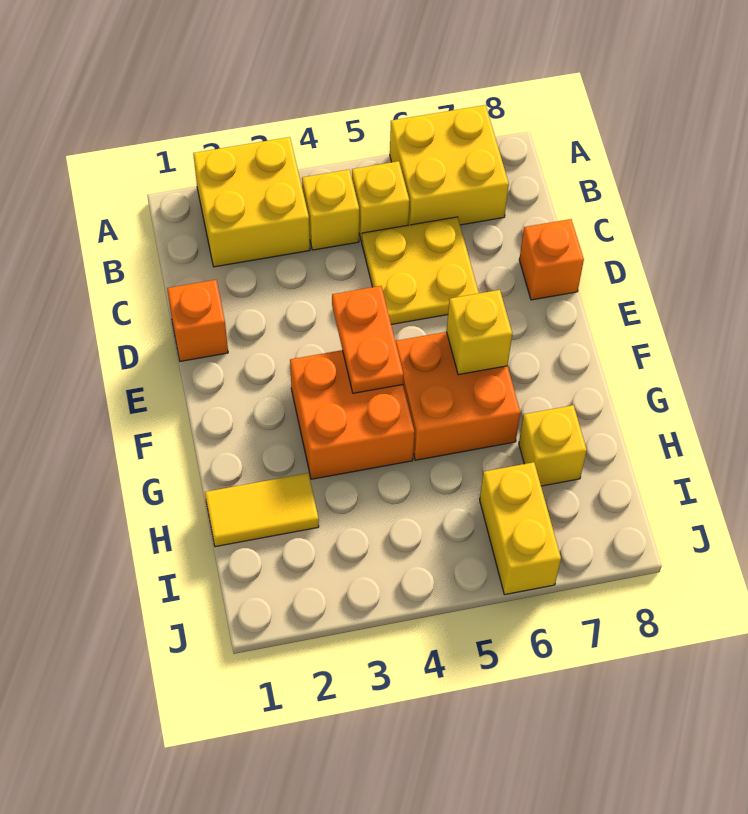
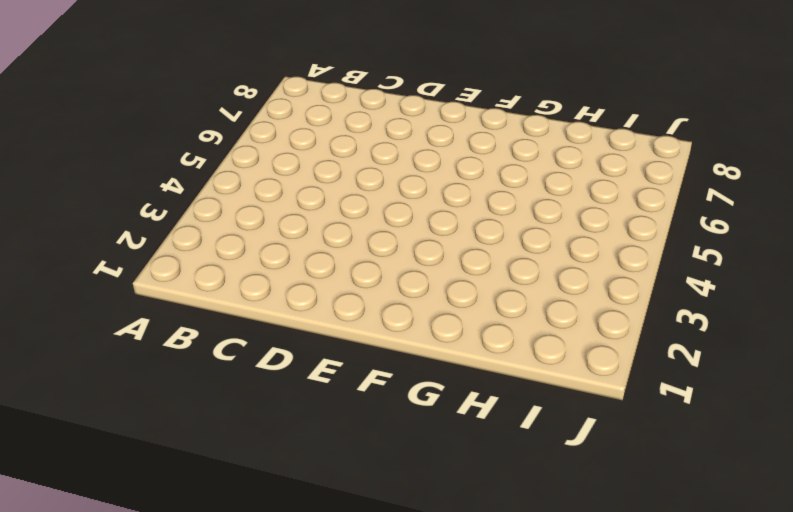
none -> yellow 2x2 brick [193,137,310,267]
none -> yellow 2x2 brick [390,105,509,225]
none -> yellow 1x1 brick [302,170,359,250]

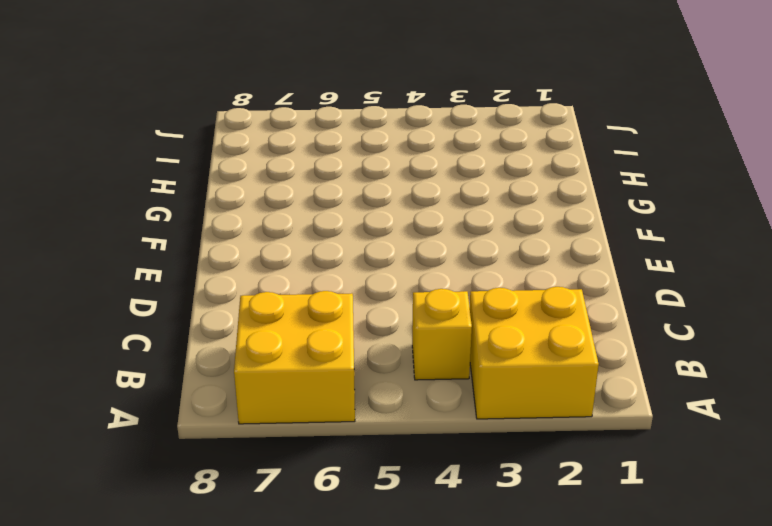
none -> yellow 1x1 brick [352,161,409,242]
none -> yellow 2x2 plate [362,217,479,324]
none -> orange 1x1 brick [167,280,228,361]

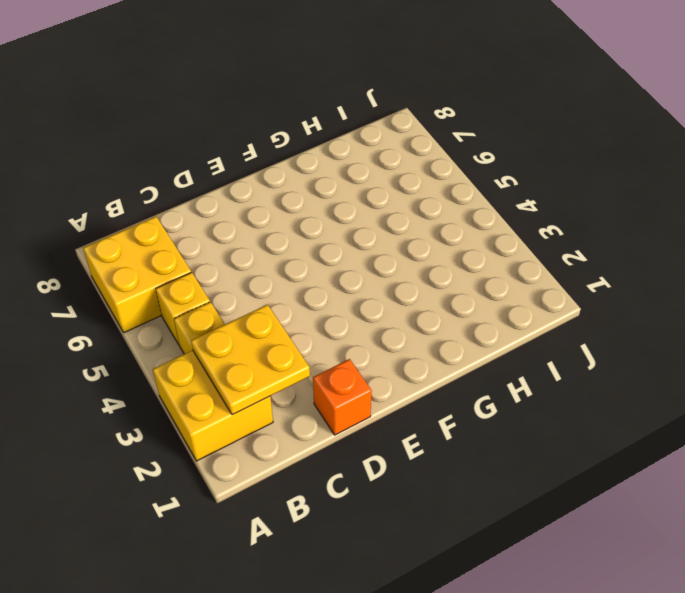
yellow 2x2 plate [191,305,310,415] -> yellow 2x2 plate moved to [362,217,479,324]
none -> orange 1x1 brick [519,219,584,300]
none -> orange 2x2 brick [290,350,415,479]
none -> orange 2x2 brick [395,332,520,460]

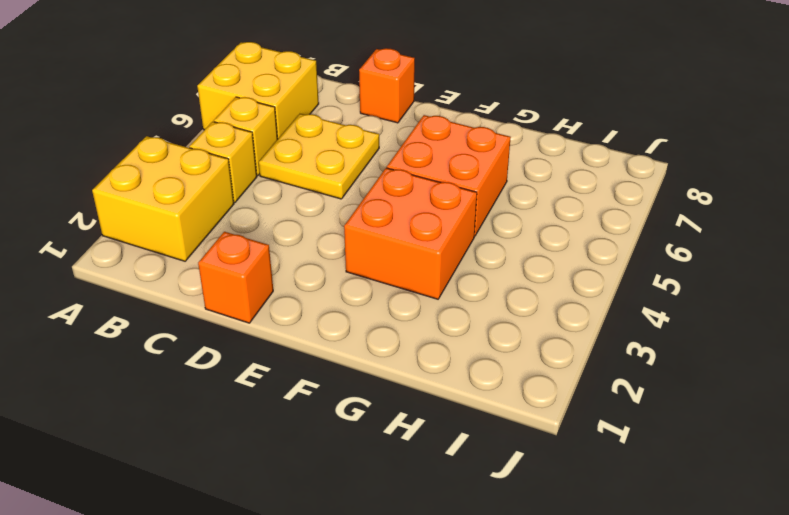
none -> yellow 1x2 tile [205,473,319,547]
none -> yellow 1x1 brick [519,405,587,486]
none -> yellow 1x2 brick [480,462,561,595]

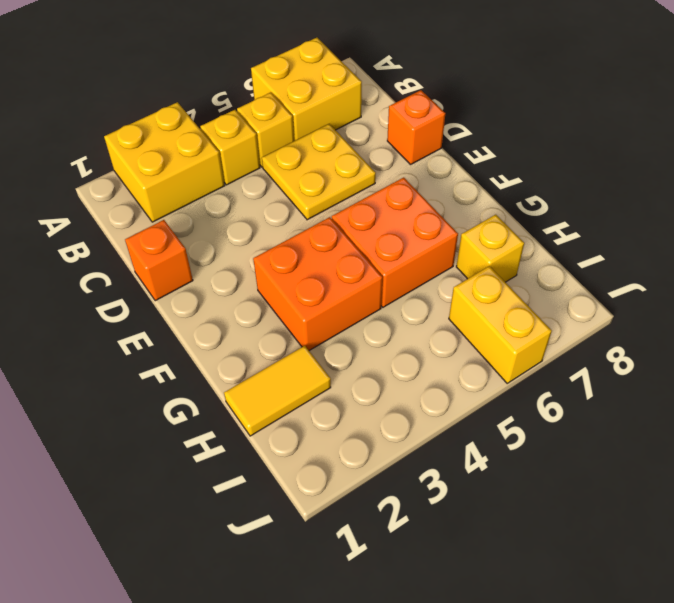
none -> orange 1x2 plate [332,286,404,393]
none -> yellow 1x1 brick [447,290,512,375]

